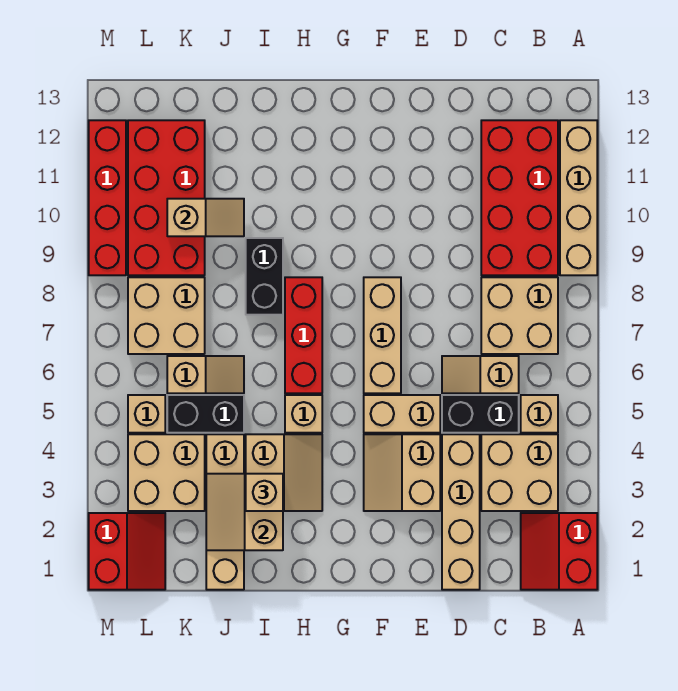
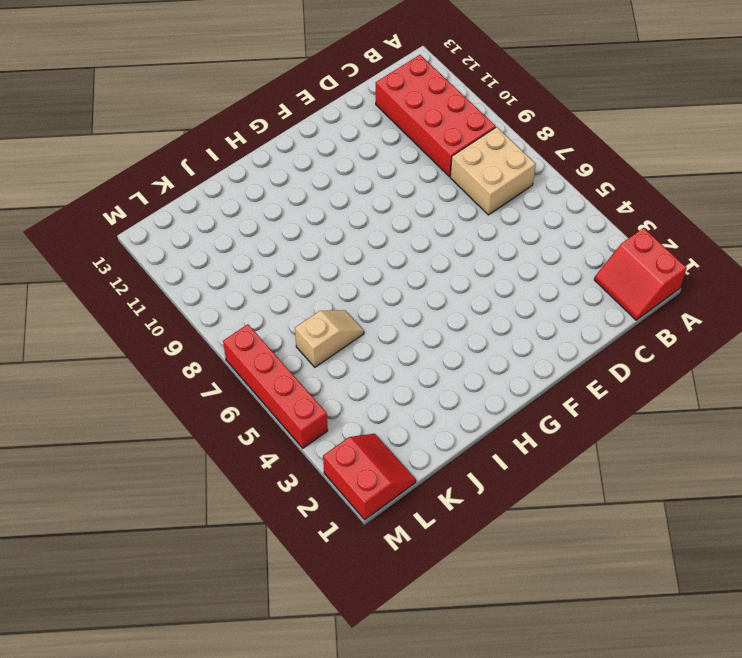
red 1x4 brick [223,324,328,448] -> red 1x4 brick moved to [89,120,126,275]
none -> tan 1x4 brick [560,120,597,275]
none -> tan 2x2 brick [481,434,558,511]
none -> tan 1x1 brick [521,395,558,433]

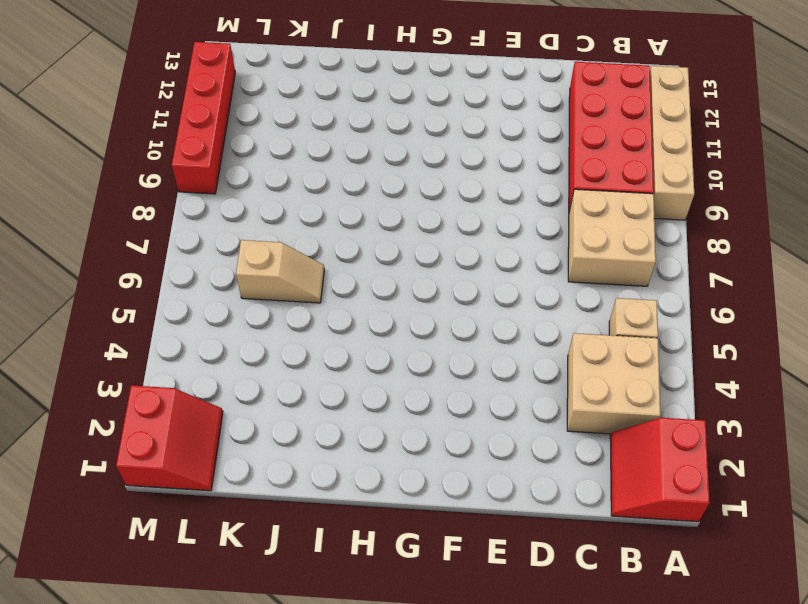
none -> black 1x2 brick [442,395,519,433]
none -> tan 1x2 slope [442,356,519,393]
none -> tan 1x4 brick [442,434,480,590]

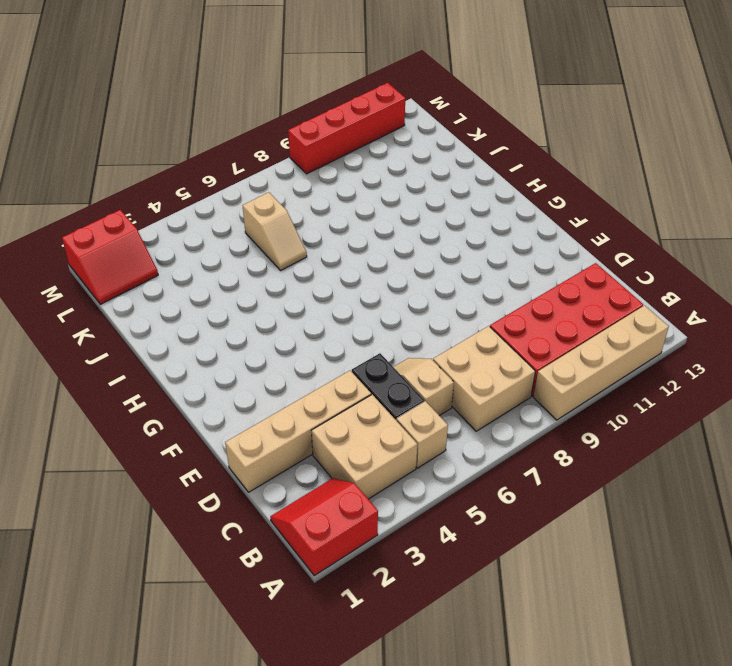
none -> tan 2x2 slope [364,434,440,511]
none -> tan 1x2 brick [364,395,440,433]
none -> tan 1x3 brick [364,277,401,393]

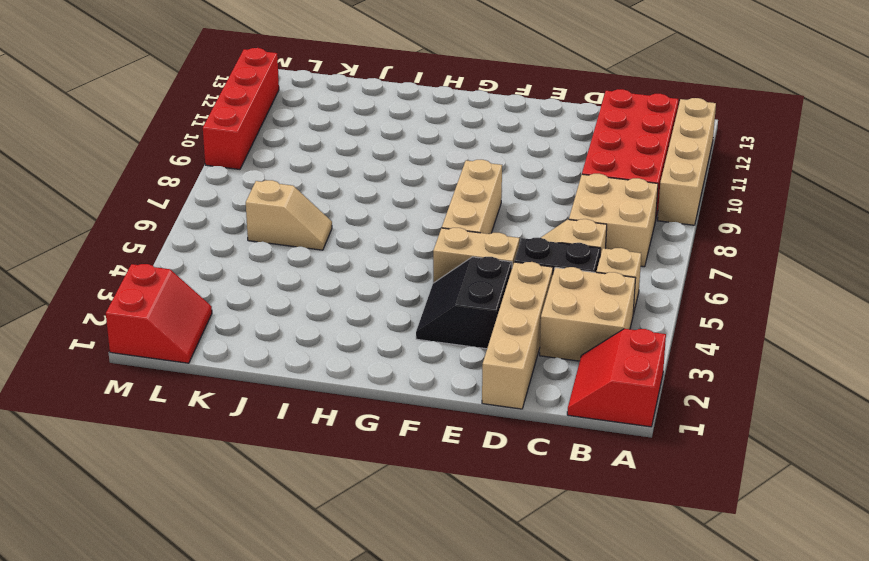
black 2x2 slope [416,257,512,349] -> tan 2x2 slope [364,434,440,511]
none -> tan 2x2 slope [246,434,322,511]
none -> tan 1x1 brick [285,395,322,433]
none -> red 1x3 brick [285,277,322,393]

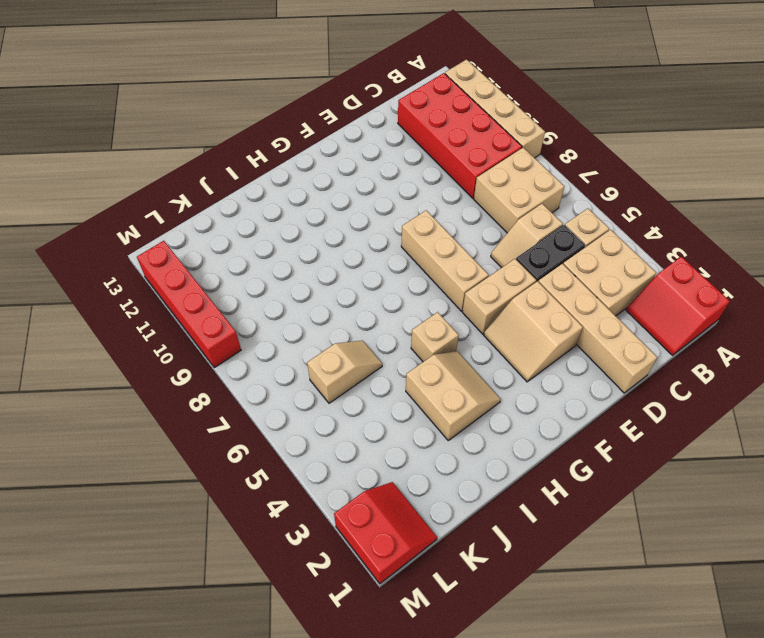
none -> red 1x3 brick [285,277,322,393]
none -> black 1x2 brick [246,238,283,315]
none -> tan 1x4 brick [206,434,244,590]

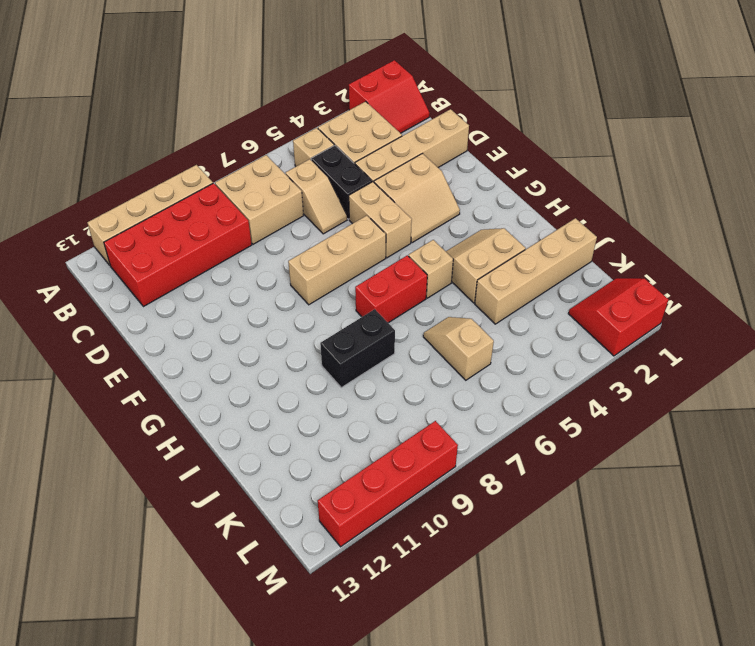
red 1x2 brick [355,255,427,323] -> red 1x3 brick [285,277,322,393]
none -> black 1x2 brick [167,395,244,433]
none -> tan 2x2 brick [128,434,205,511]
none -> tan 2x2 brick [128,277,205,354]

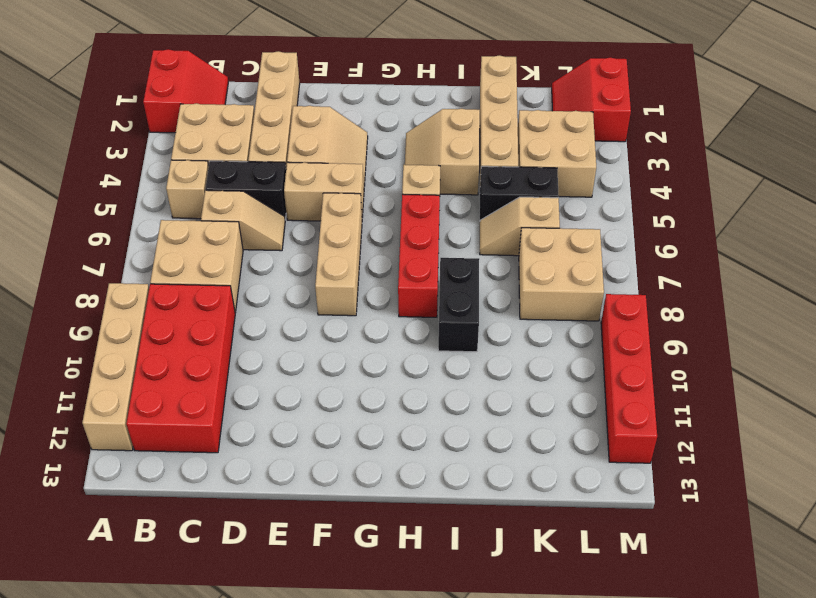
none -> red 2x4 brick [128,120,205,275]
none -> tan 1x1 brick [128,395,165,433]
none -> tan 2x2 slope [206,474,283,550]

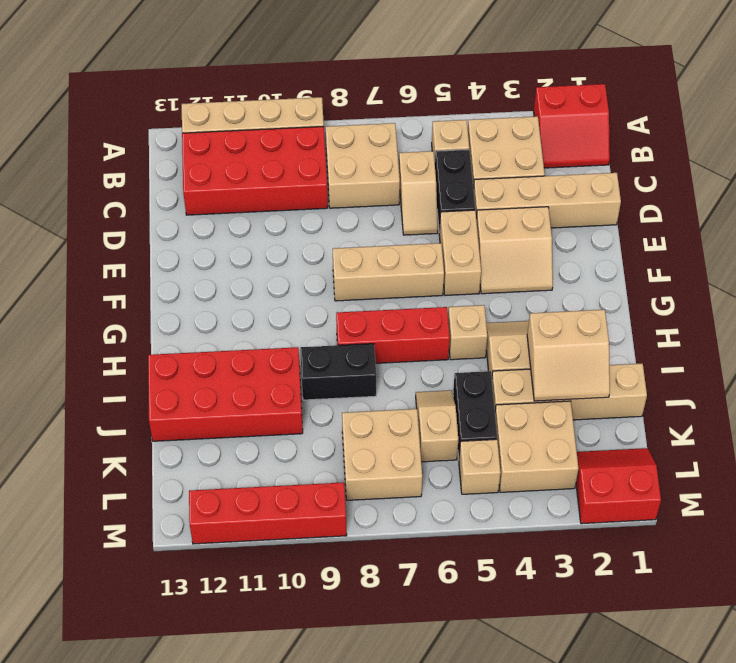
red 2x4 brick [148,347,303,441] -> red 2x4 brick moved to [128,120,205,275]
none -> tan 1x2 slope [167,199,244,236]
none -> tan 1x1 brick [246,474,283,511]

